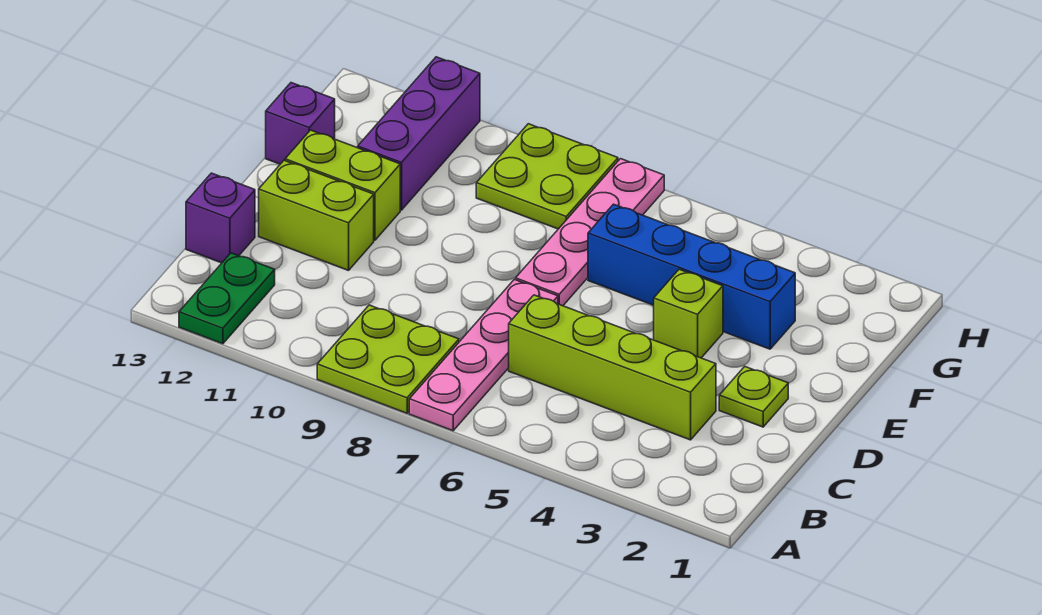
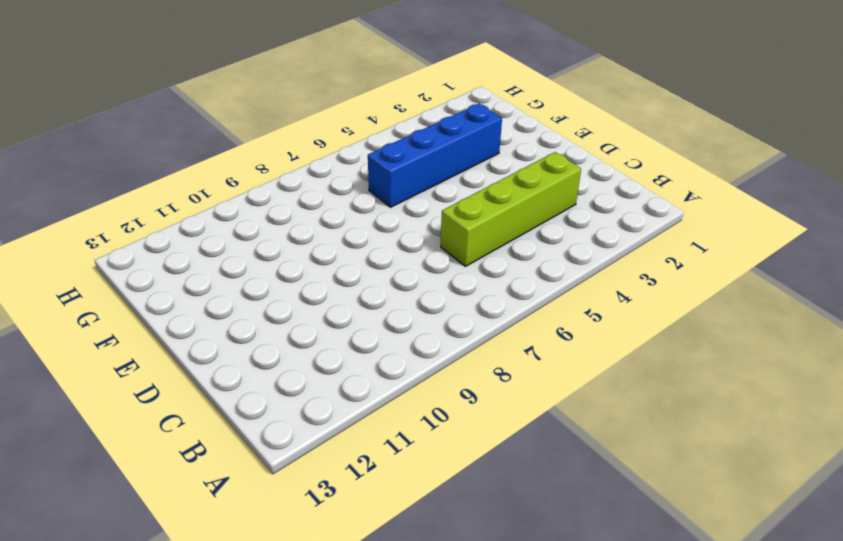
none -> pink 1x4 plate [409,279,558,431]
none -> lime 2x2 plate [317,305,459,413]
none -> green 1x2 plate [179,253,275,344]

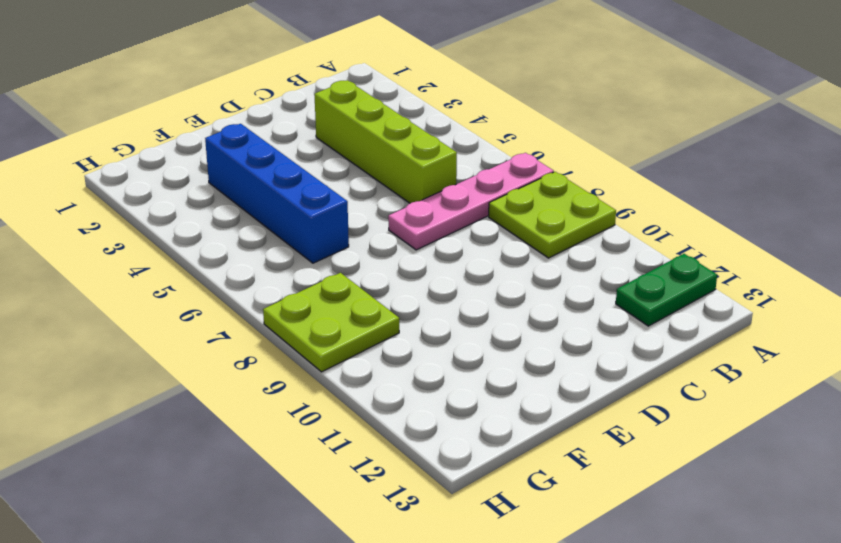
none -> purple 1x1 brick [186,173,255,263]
none -> lime 1x1 plate [719,367,788,427]
none -> lime 1x2 brick [259,160,374,271]

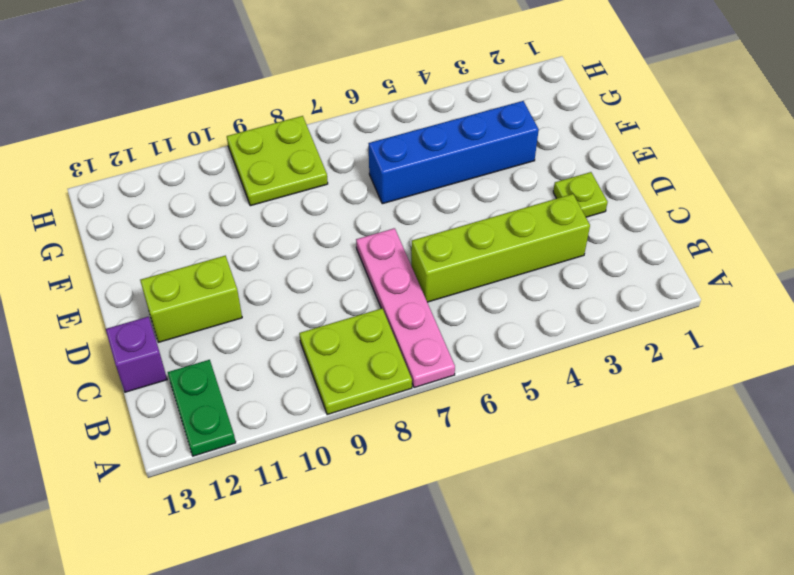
none -> lime 1x1 brick [654,269,723,358]
none -> pink 1x4 plate [516,159,664,306]
none -> lime 1x2 brick [285,130,400,240]

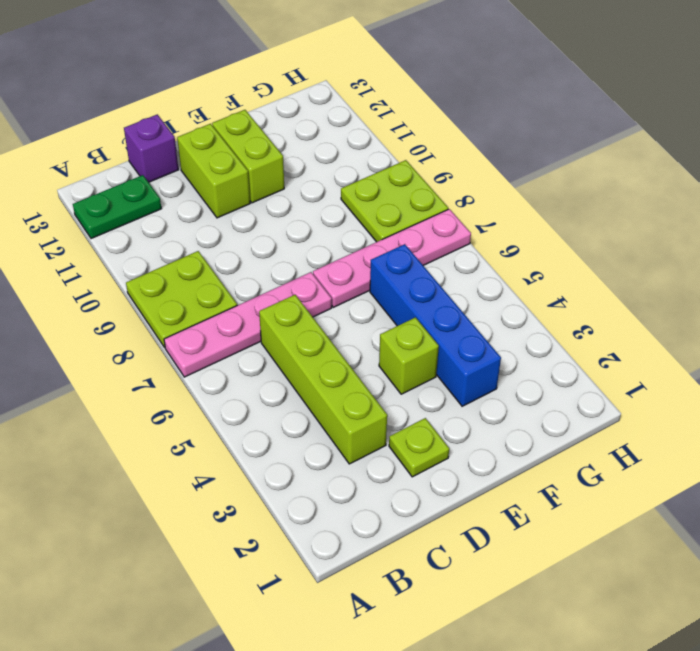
none -> purple 1x3 brick [358,57,480,210]
none -> purple 1x1 brick [266,83,335,164]

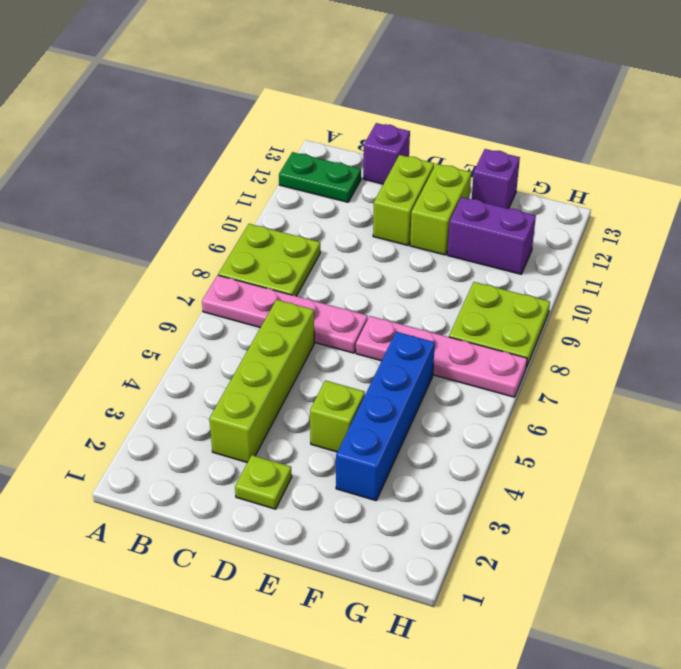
purple 1x2 brick [447,197,536,274] -> purple 1x3 brick [358,57,480,210]

